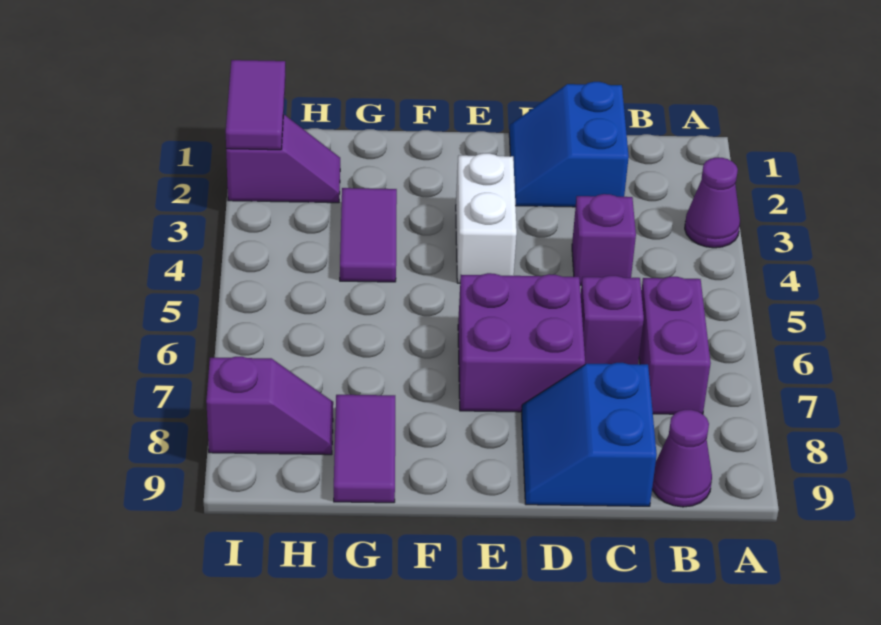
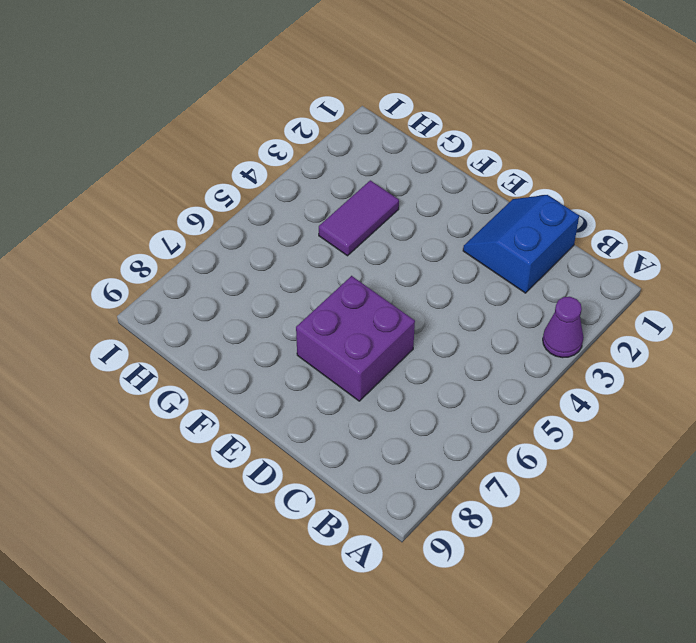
none -> purple 1x2 brick [639,277,711,414]
none -> purple 1x1 cone [652,410,712,507]
none -> purple 1x1 brick [572,194,636,285]

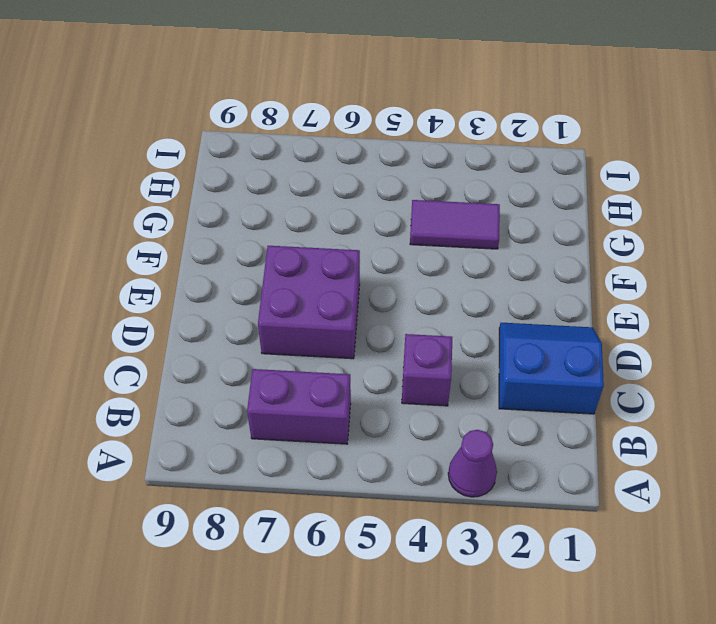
none -> purple 1x1 cone [652,410,712,507]
none -> purple 1x1 brick [581,276,644,364]
none -> blue 2x2 slope [522,363,657,506]

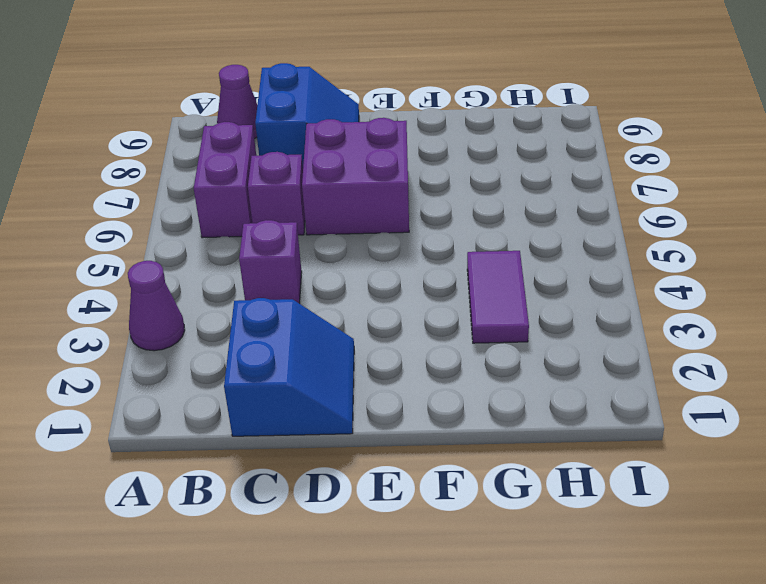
none -> white 1x2 brick [456,153,517,283]
none -> purple 1x2 tile [334,395,395,503]
none -> purple 1x2 slope [226,115,340,203]

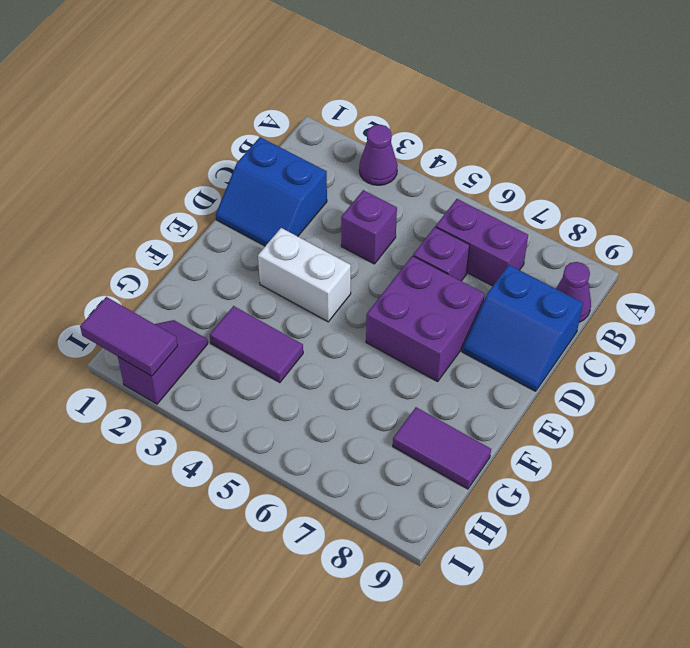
none -> purple 1x2 slope [206,357,333,455]

